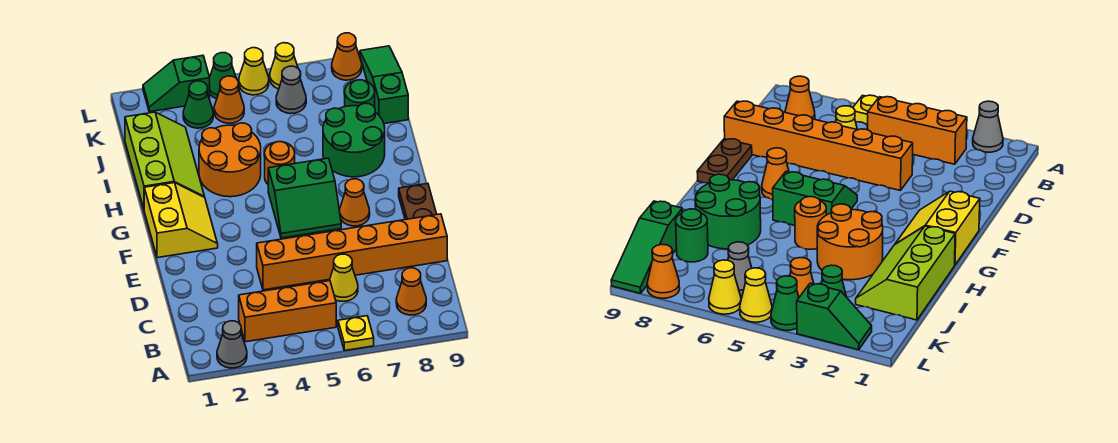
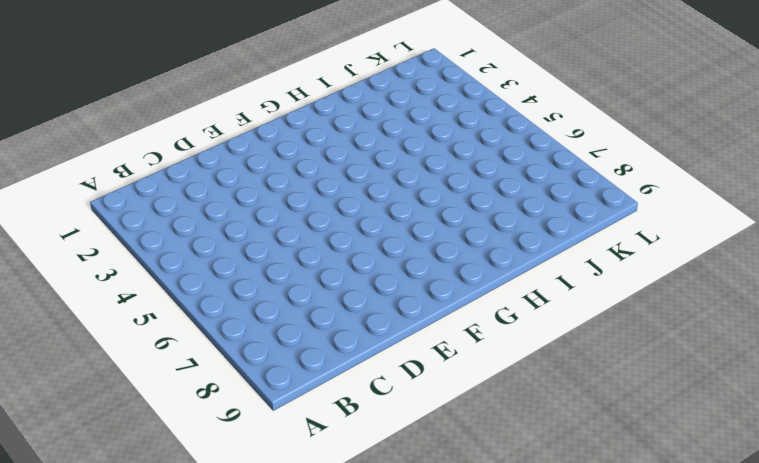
none -> grey 1x1 cone [217,321,247,368]
none -> yellow 1x1 plate [338,316,374,351]
none -> orange 1x3 brick [239,281,336,342]

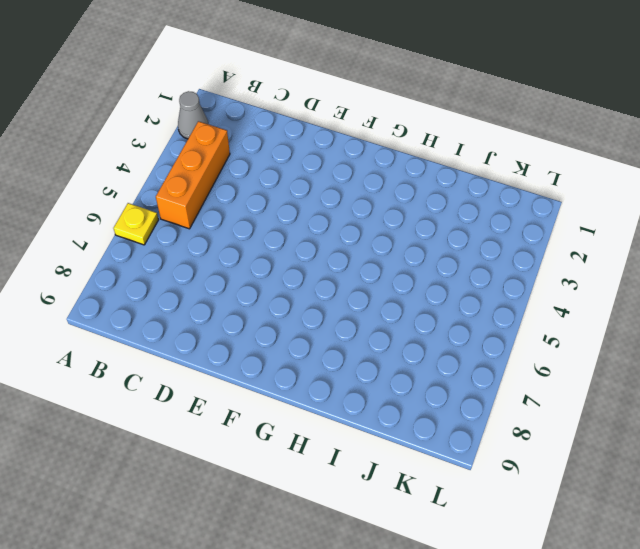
none -> orange 1x1 cone [396,268,426,315]
none -> yellow 1x1 cone [329,254,358,301]
none -> orange 1x6 brick [257,214,447,290]

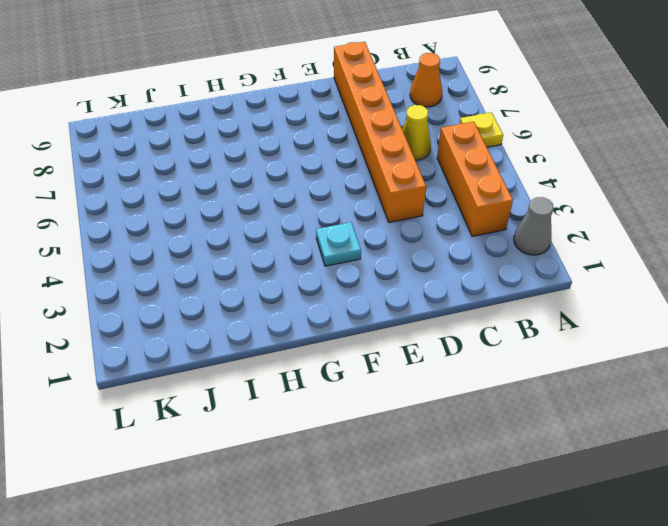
cyan 1x1 plate [316,222,361,266] -> none
none -> brown 1x2 plate [399,184,437,220]
none -> yellow 2x2 slope [144,183,218,258]
none -> green 2x2 slope [268,158,341,238]

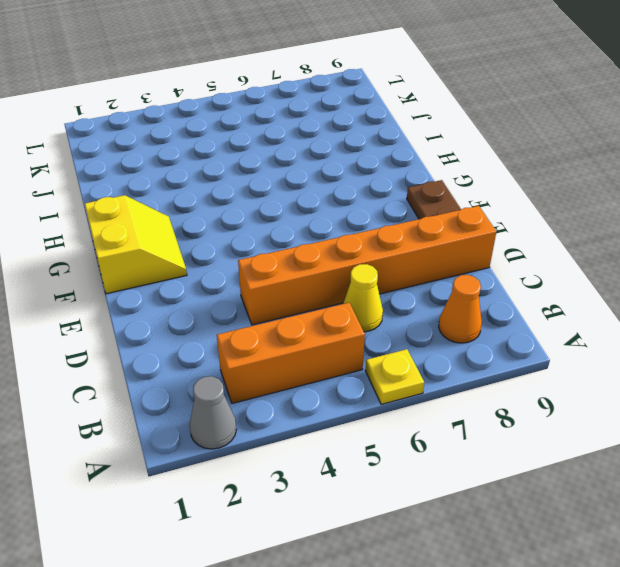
none -> green 2x2 slope [268,158,341,238]
none -> orange 1x1 cone [340,179,370,226]
none -> lime 2x3 slope [125,112,204,209]

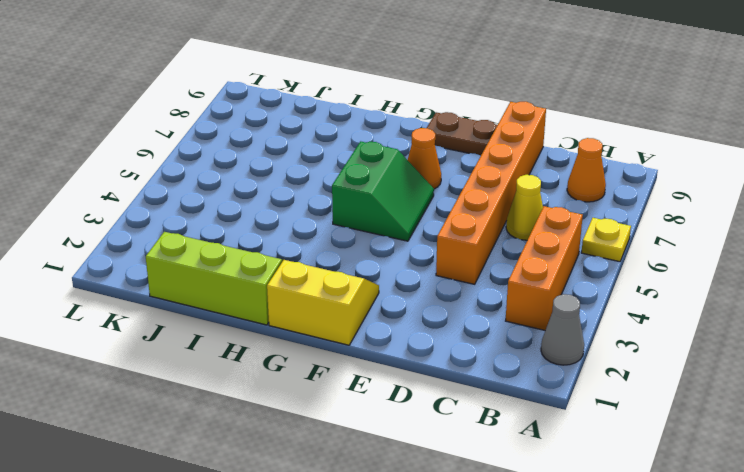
none -> orange 2x2 round brick [199,123,261,197]
none -> orange 1x1 round brick [265,142,295,184]
none -> green 2x2 round brick [323,103,385,177]

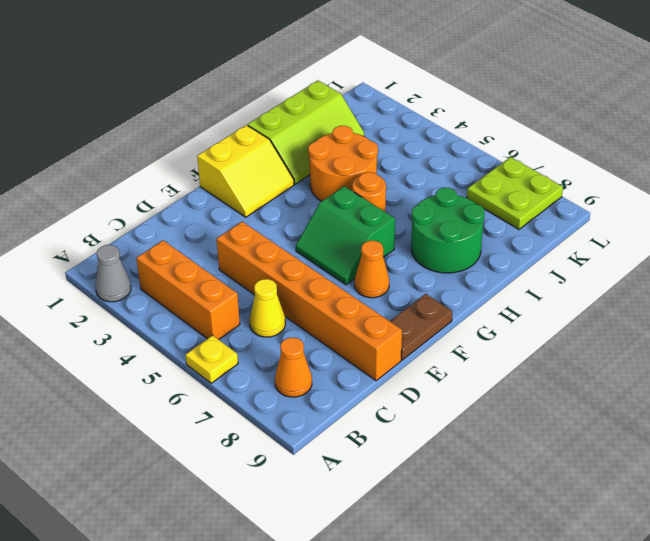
lime 2x2 plate [467,157,563,229] -> orange 1x1 cone [332,33,362,80]
none -> green 1x1 round brick [345,80,375,107]
none -> green 1x3 slope [360,46,408,124]
none -> green 1x1 cone [183,81,213,128]

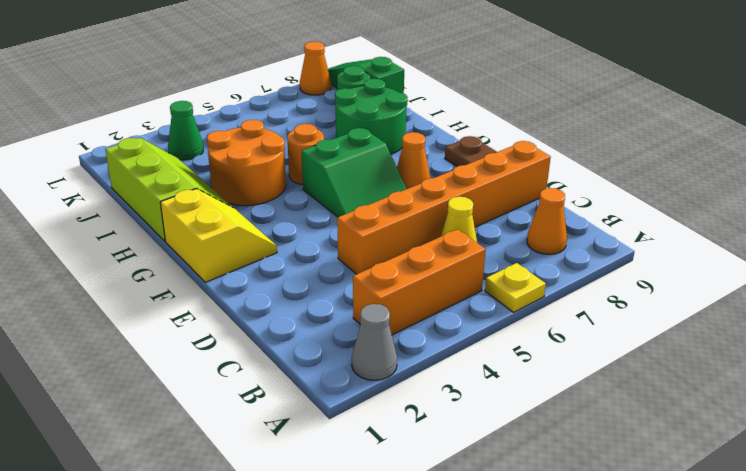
none -> orange 1x1 cone [214,76,244,123]
none -> grey 1x1 cone [276,66,306,114]
none -> green 1x2 slope [143,56,210,112]

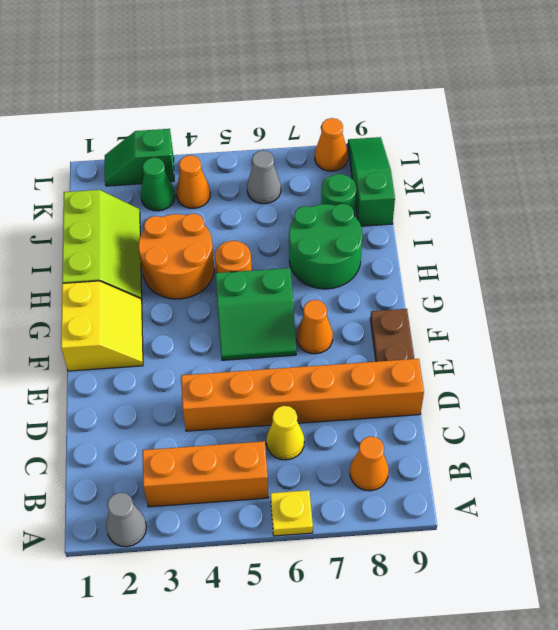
none -> green 1x1 cone [210,53,236,99]
none -> yellow 1x1 cone [239,48,269,95]
none -> yellow 1x1 cone [270,43,298,89]

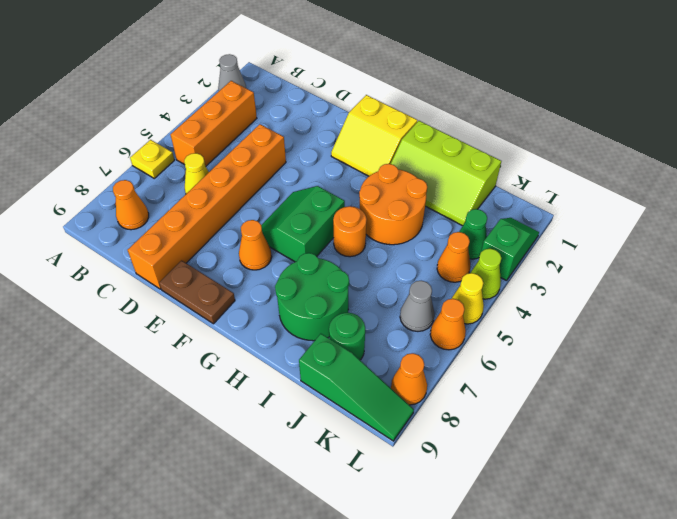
lime 1x1 cone [470,249,501,299] -> green 1x1 cone [210,53,236,99]
orange 1x1 cone [430,299,466,350] -> yellow 1x1 cone [270,43,298,89]

